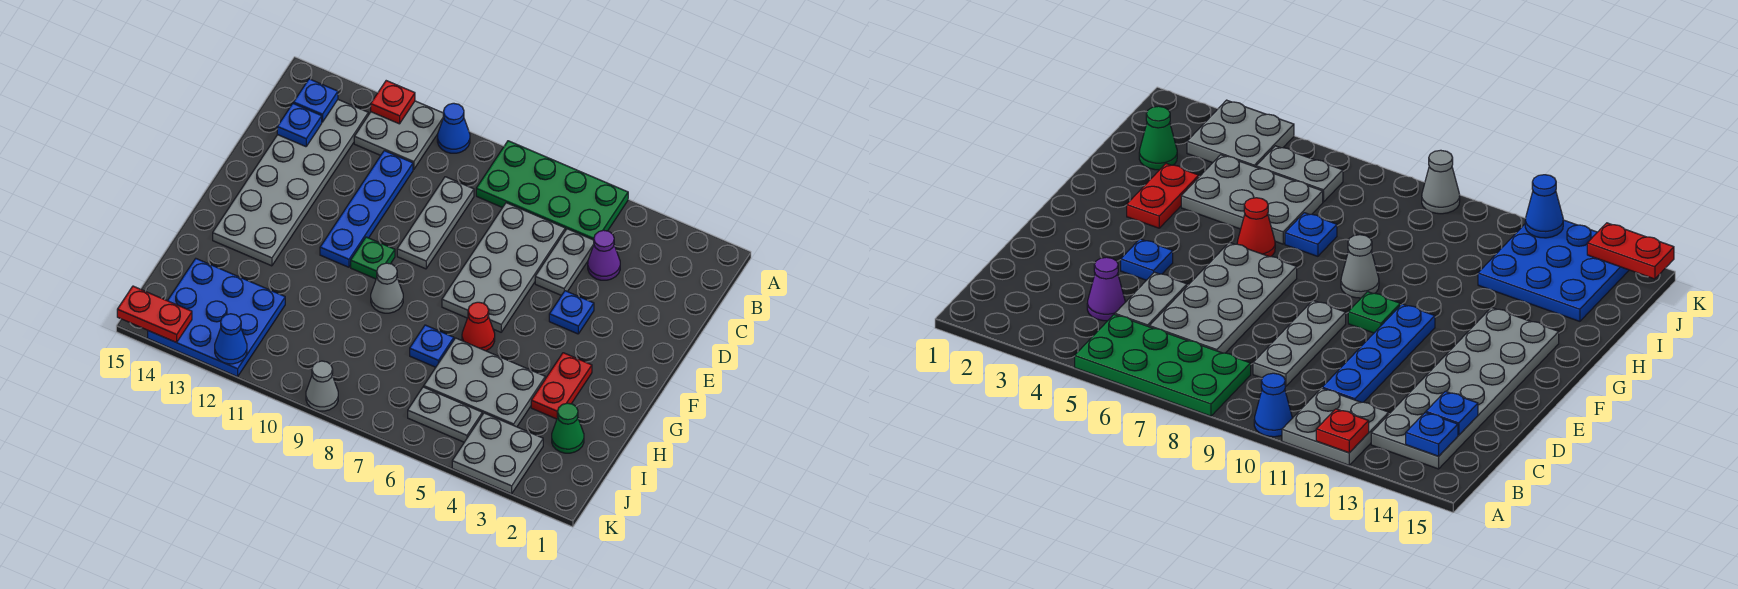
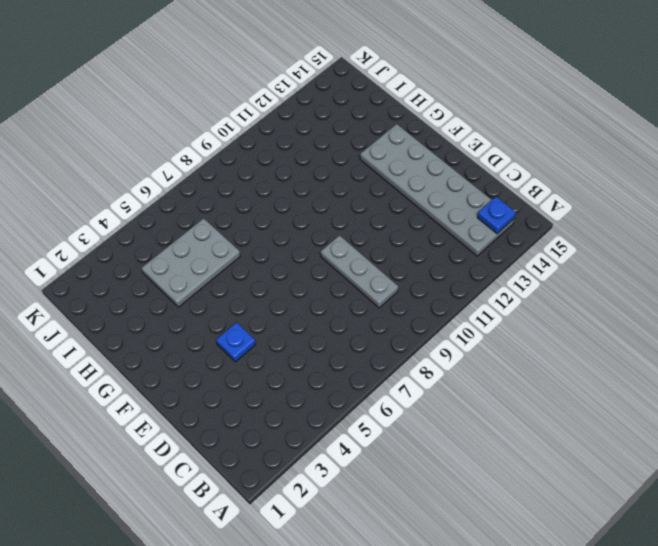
none -> green 2x4 plate [476,141,628,240]
none -> blue 1x1 cone [437,103,470,153]
none -> grey 2x2 plate [354,101,444,170]

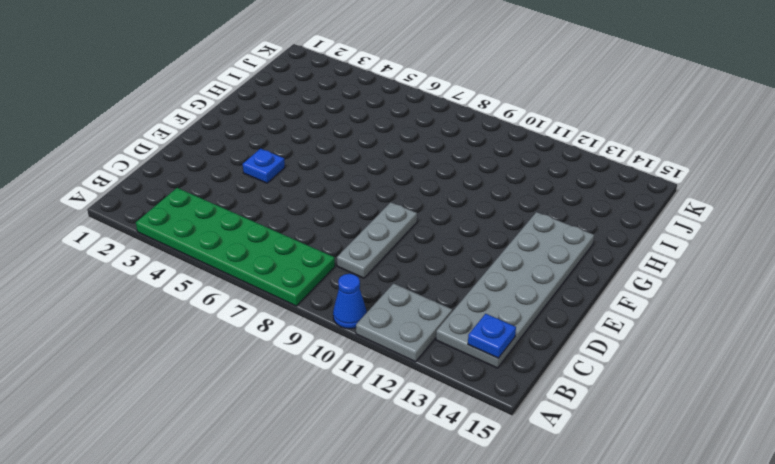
green 2x6 plate [136,188,335,306] -> green 2x4 plate [476,141,628,240]
none -> purple 1x1 cone [588,230,620,280]
none -> grey 1x2 plate [535,229,594,295]
none -> grey 2x4 plate [442,203,565,332]

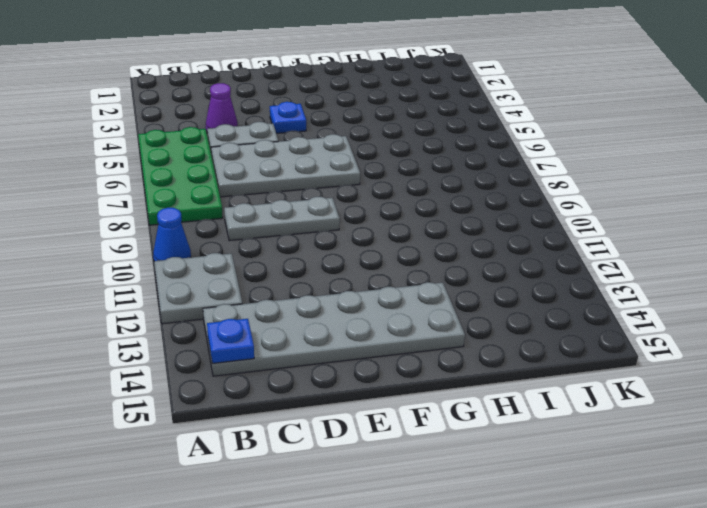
none -> blue 1x4 plate [320,151,413,267]
none -> green 1x1 plate [351,237,395,279]
none -> red 1x2 plate [531,353,592,419]

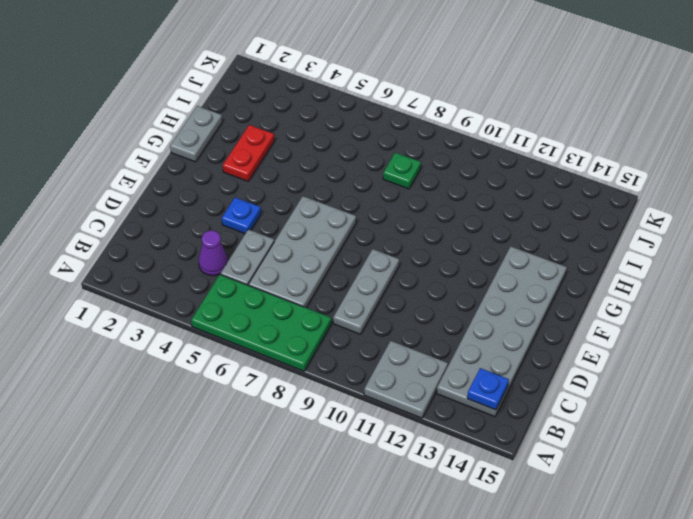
grey 1x2 plate [170,106,222,162] -> grey 1x2 plate turned to [408,387,482,442]
green 1x1 plate [383,153,421,189] -> green 1x1 plate moved to [351,237,395,279]
none -> blue 1x1 cone [437,103,470,153]
none -> blue 1x4 plate [320,151,413,267]
none -> red 1x1 cone [462,302,495,351]

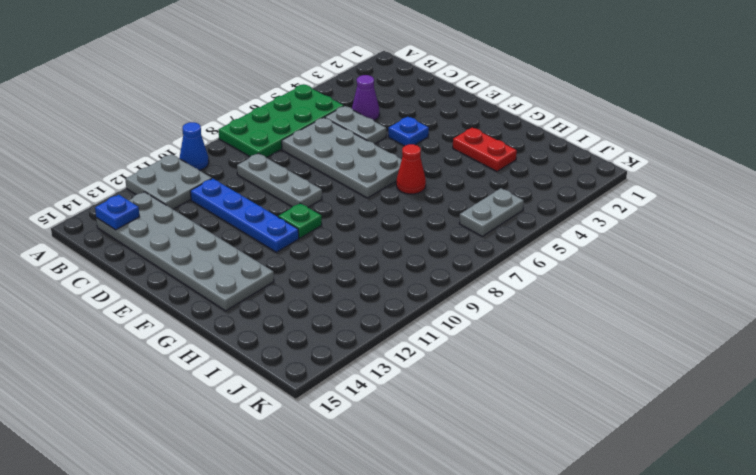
none -> grey 1x1 cone [371,263,403,313]
none -> grey 2x3 plate [424,338,545,427]
none -> blue 1x1 plate [410,325,454,367]

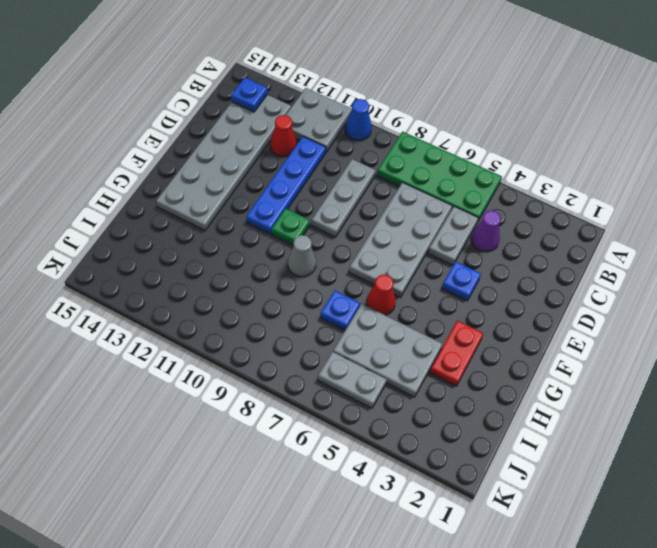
red 1x1 cone [270,115,297,157] -> none
none -> green 1x1 cone [552,403,584,453]
none -> blue 3x3 plate [148,259,285,377]
none -> grey 2x2 plate [452,413,543,494]

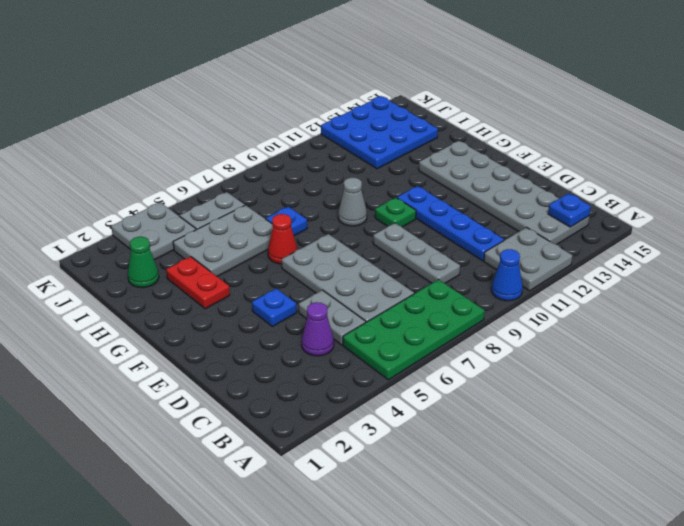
none -> grey 1x1 cone [306,361,338,411]
none -> red 1x1 plate [371,81,415,124]
none -> blue 1x1 plate [277,103,322,147]

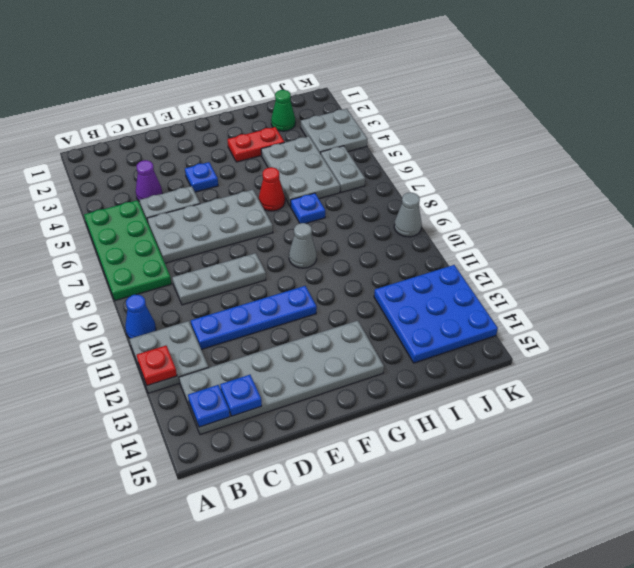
none -> green 1x1 plate [351,237,395,279]
none -> blue 1x1 cone [215,314,247,364]
none -> red 1x2 plate [117,286,192,343]

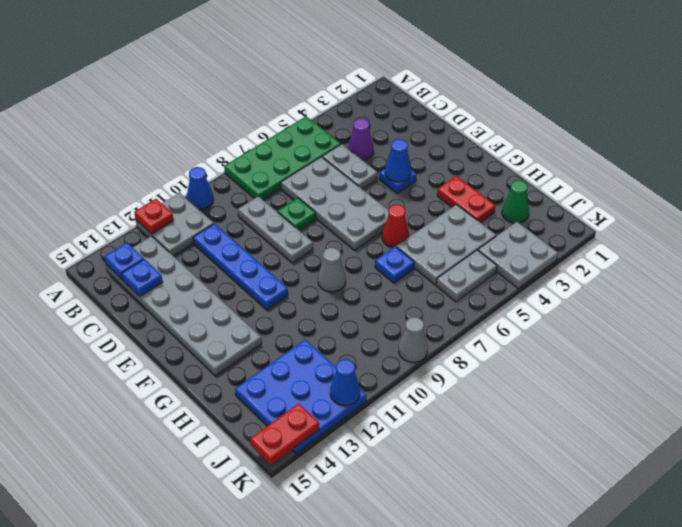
green 1x1 plate [278,198,316,230] -> green 1x1 plate moved to [351,237,395,279]
blue 1x1 cone [385,139,411,182] -> none

